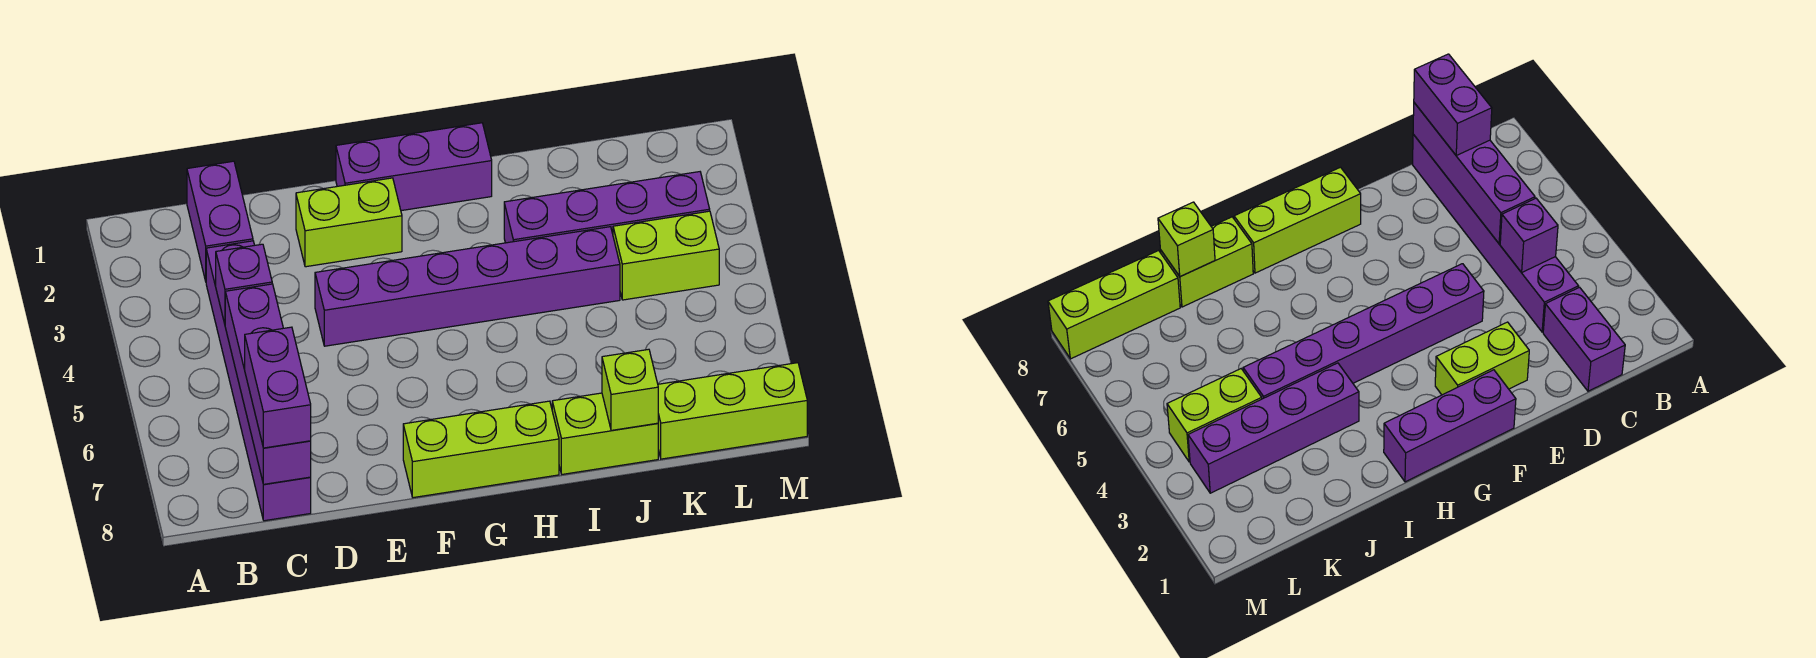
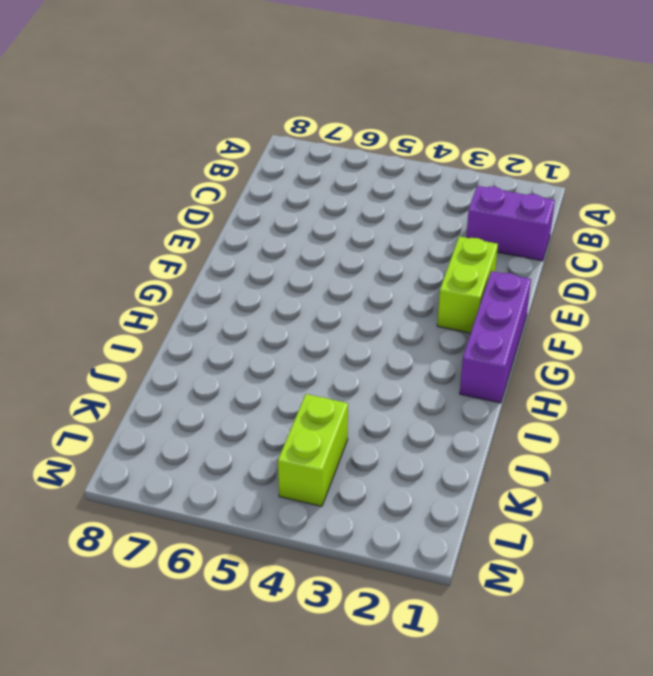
none -> purple 1x6 brick [206,241,311,521]
none -> purple 1x6 brick [315,227,620,346]
none -> lime 1x3 brick [403,401,559,498]

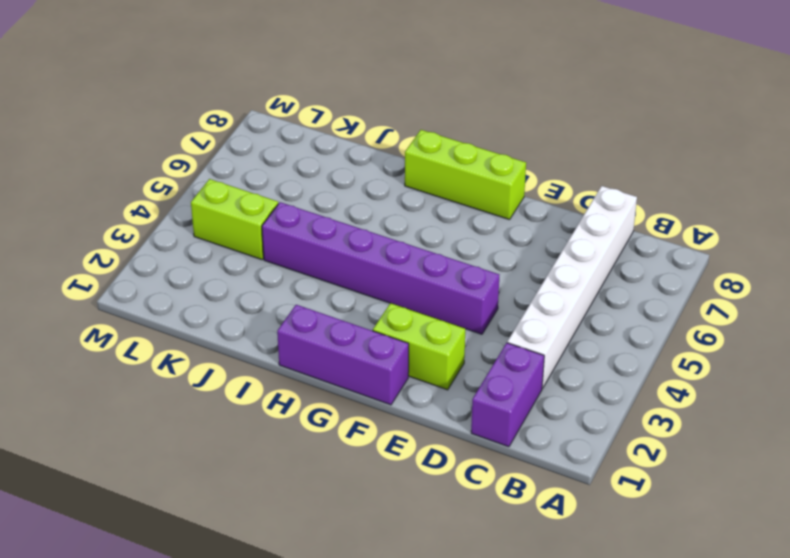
white 1x6 brick [507,186,637,388] -> purple 1x6 brick [206,241,311,521]
none -> purple 1x4 brick [504,172,710,243]
none -> lime 1x2 brick [552,393,658,474]
none -> lime 1x3 brick [658,363,807,459]

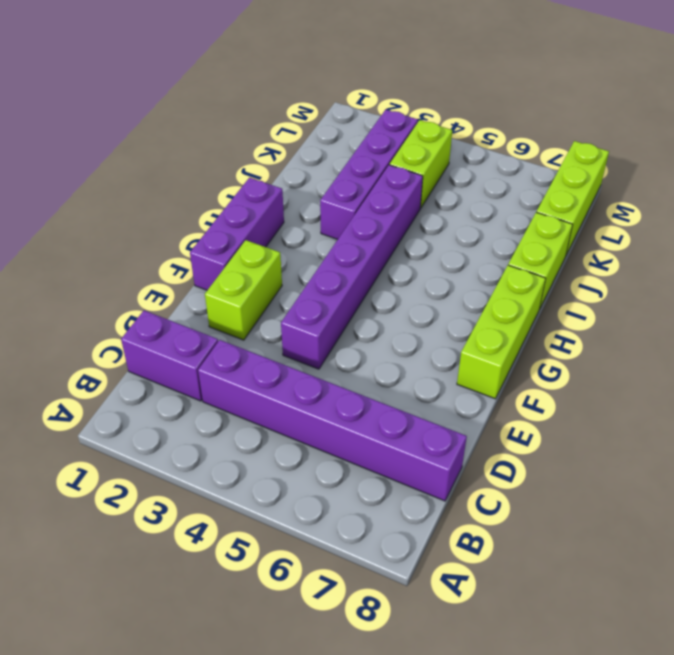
none -> purple 1x1 brick [216,244,272,324]
none -> purple 1x4 brick [225,284,311,484]
none -> lime 1x1 brick [602,349,658,431]

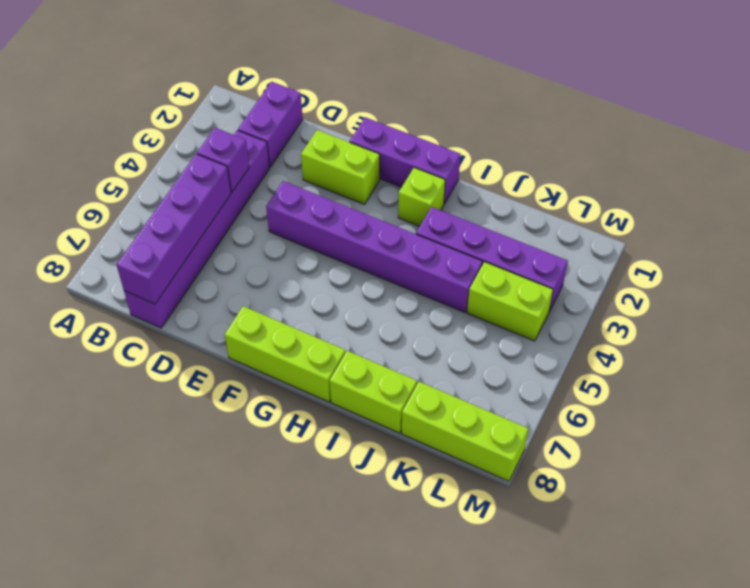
lime 1x1 brick [398,168,445,226] -> lime 1x1 brick moved to [602,349,658,431]
none -> purple 1x2 brick [245,327,311,448]

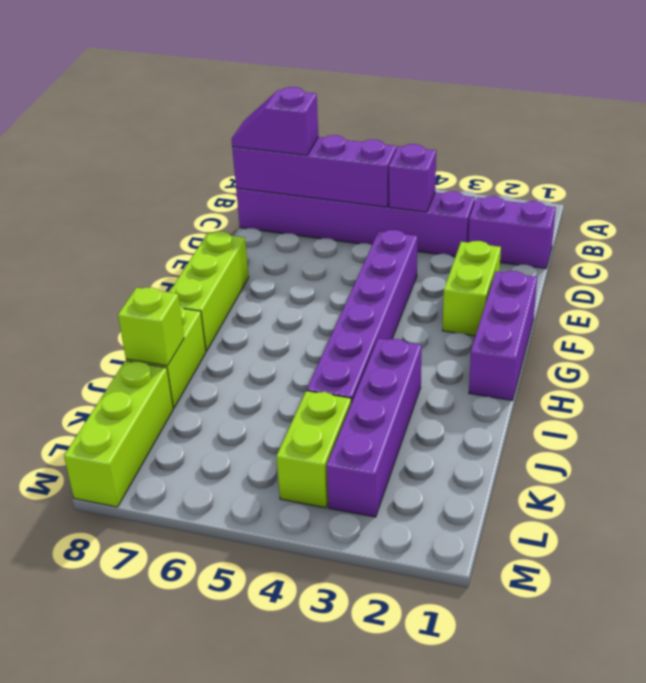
purple 1x2 slope [231,87,318,155] -> purple 1x2 brick [245,327,311,448]

